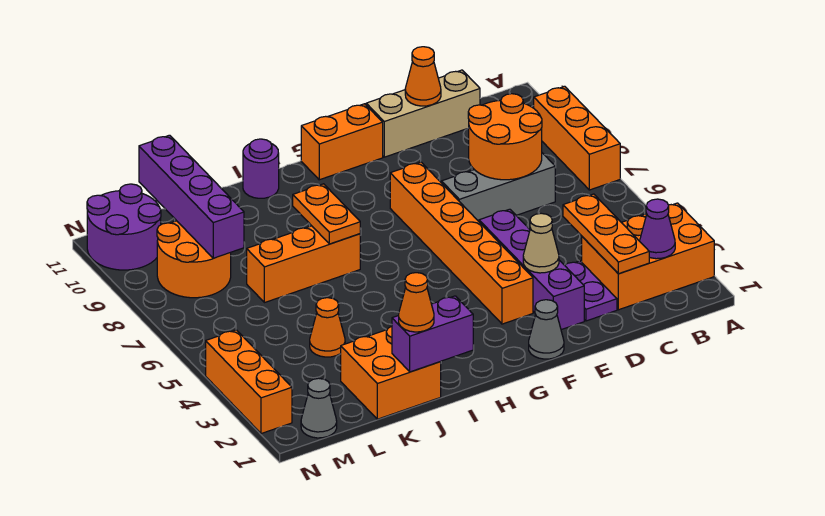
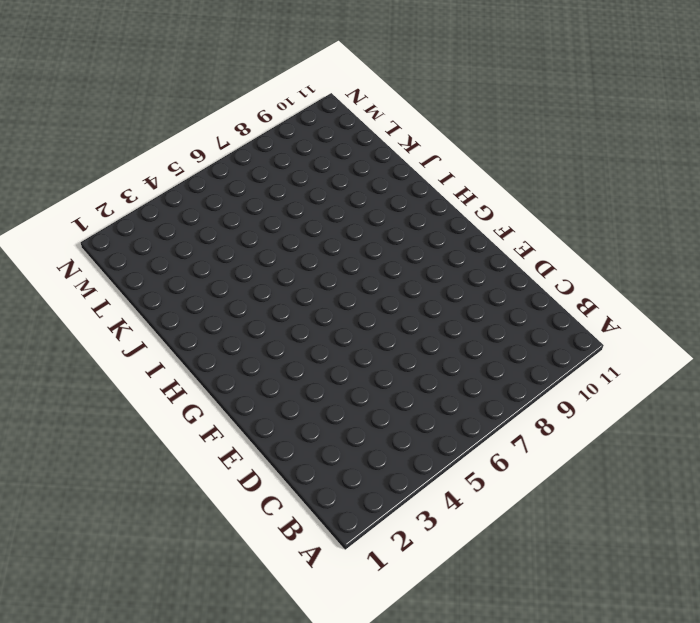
none -> orange 2x3 brick [582,203,714,310]
none -> orange 1x3 brick [534,86,620,190]
none -> grey 1x3 brick [441,153,555,221]

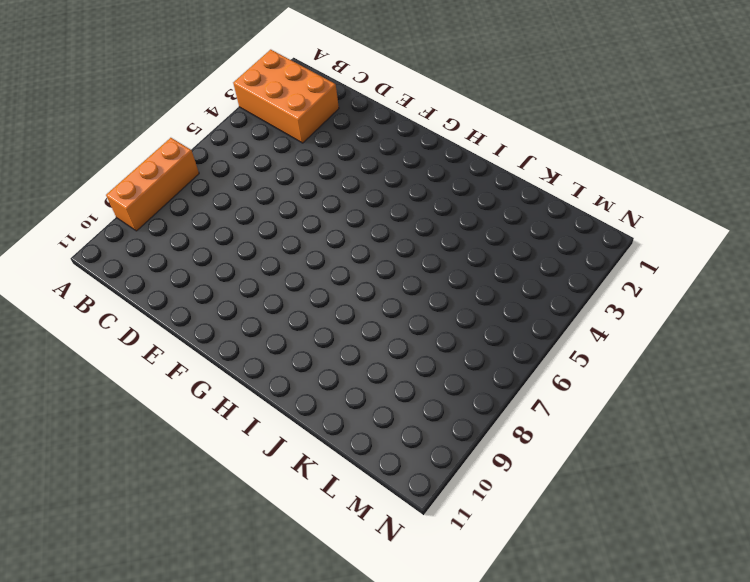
none -> grey 1x3 brick [441,153,555,221]
none -> tan 1x3 brick [366,70,480,157]
none -> purple 1x2 plate [565,261,617,321]

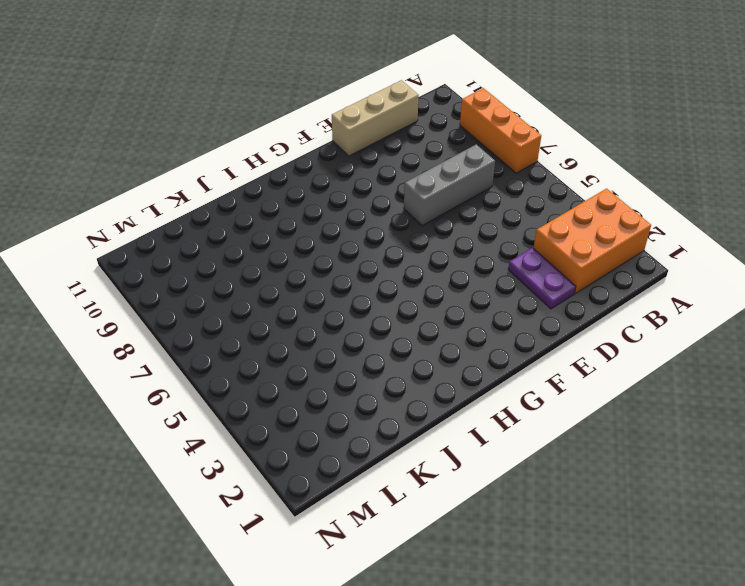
none -> purple 1x4 brick [479,209,584,330]
none -> grey 1x1 cone [529,300,564,359]
none -> orange 1x6 brick [390,162,533,324]

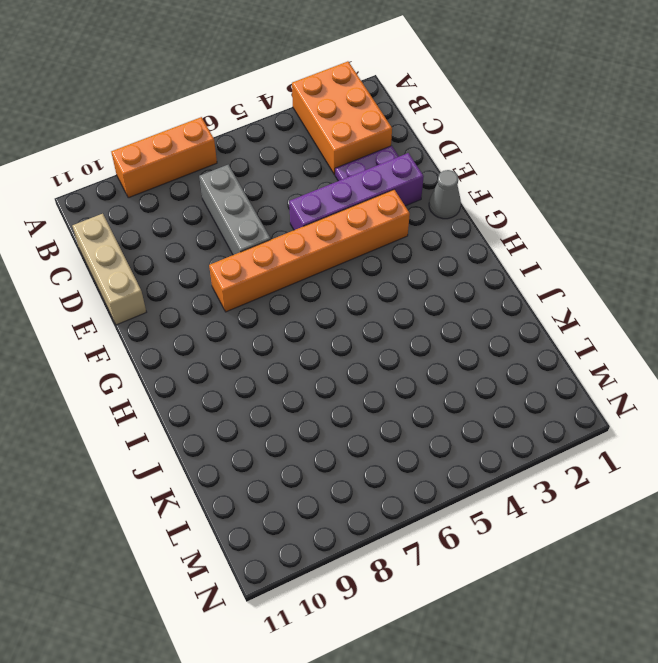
none -> orange 1x2 brick [301,104,383,180]
none -> orange 1x3 brick [247,226,360,303]
none -> purple 1x1 round brick [243,139,279,198]

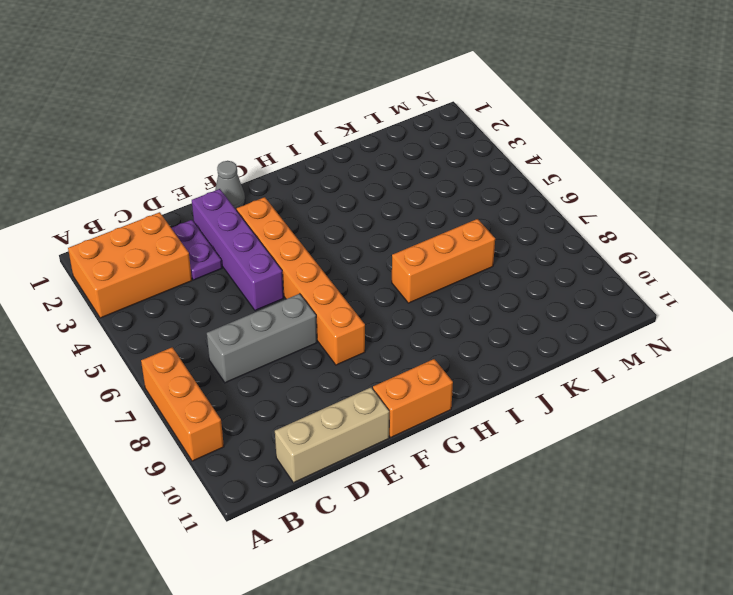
none -> purple 1x1 round brick [243,139,279,198]
none -> orange 2x2 brick [341,326,441,419]
none -> orange 1x1 cone [310,298,345,357]

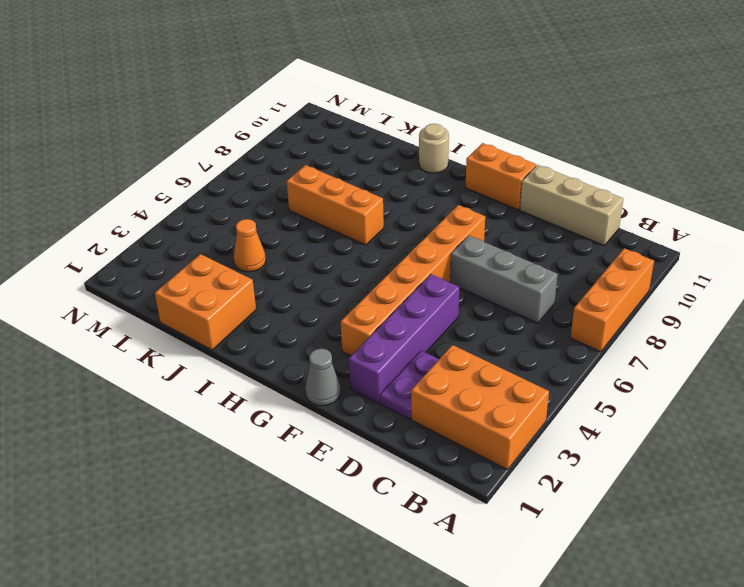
tan 1x1 round brick [419,124,449,173] -> purple 1x1 round brick [243,139,279,198]
none -> orange 2x2 round brick [157,221,231,298]
none -> grey 1x1 cone [301,378,337,438]
none -> purple 2x2 round brick [87,184,161,270]

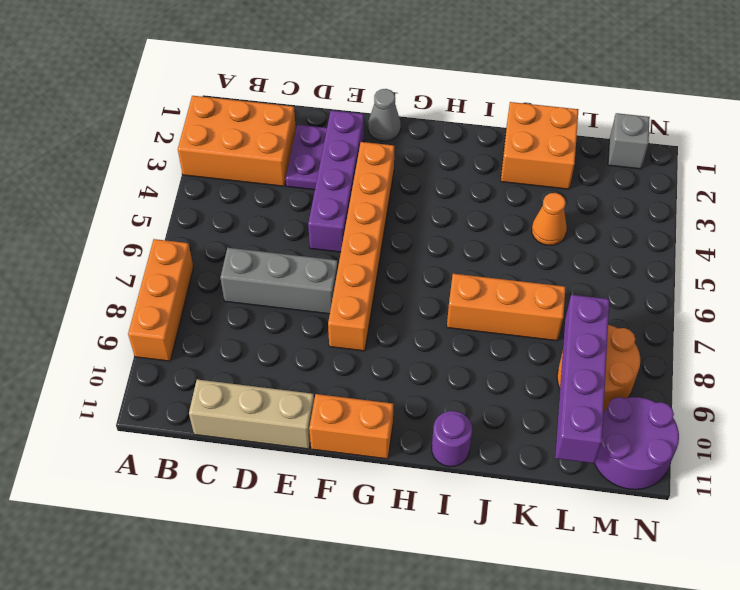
grey 1x1 brick [608,113,650,169] -> grey 1x1 cone [301,378,337,438]
none -> orange 1x3 brick [206,330,292,434]
none -> purple 1x1 cone [640,199,675,259]
none -> orange 1x3 plate [563,194,649,274]

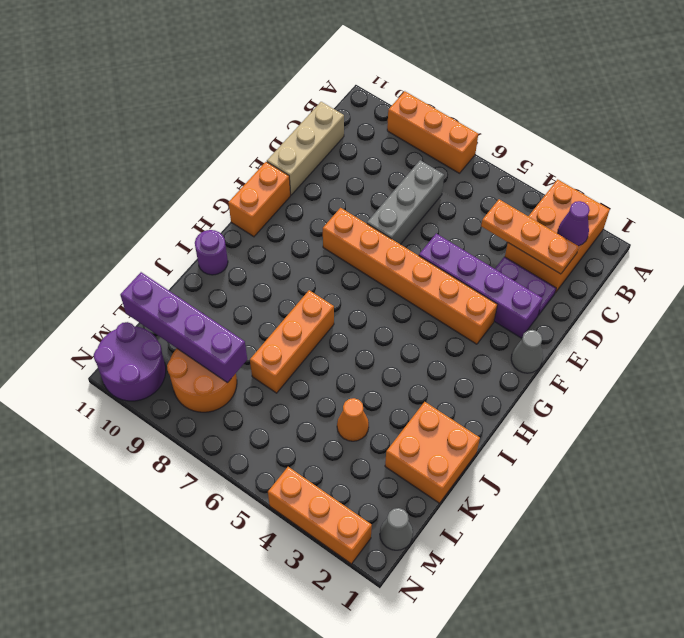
none -> orange 2x2 round brick [468,94,542,180]
none -> orange 1x1 cone [405,47,441,106]
none -> tan 1x1 cone [523,213,559,273]

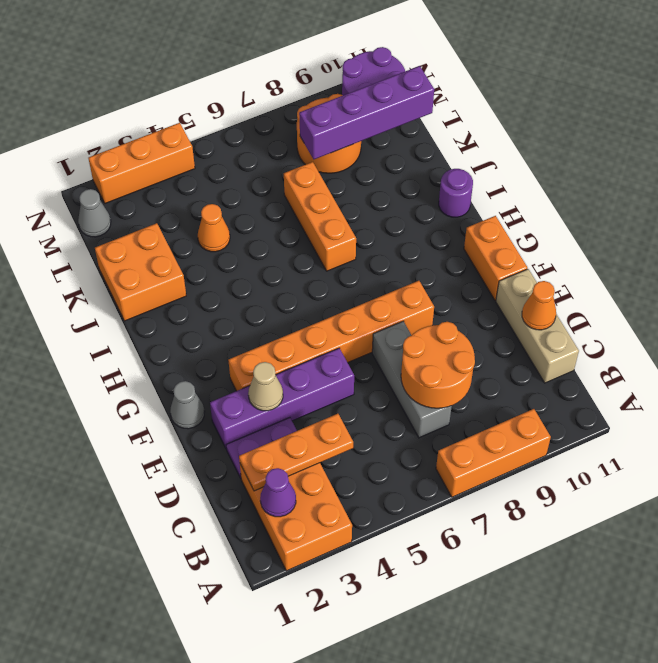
none -> purple 1x2 brick [392,296,473,372]
none -> orange 1x2 plate [293,184,360,244]
none -> orange 1x1 cone [399,273,434,332]

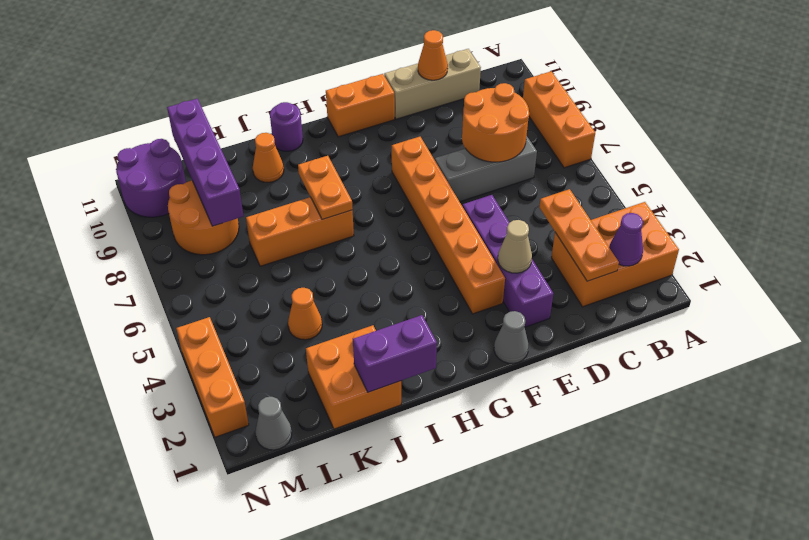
orange 1x1 cone [253,133,284,182] -> orange 1x1 cone moved to [399,273,434,332]
none -> purple 1x2 plate [565,261,617,321]

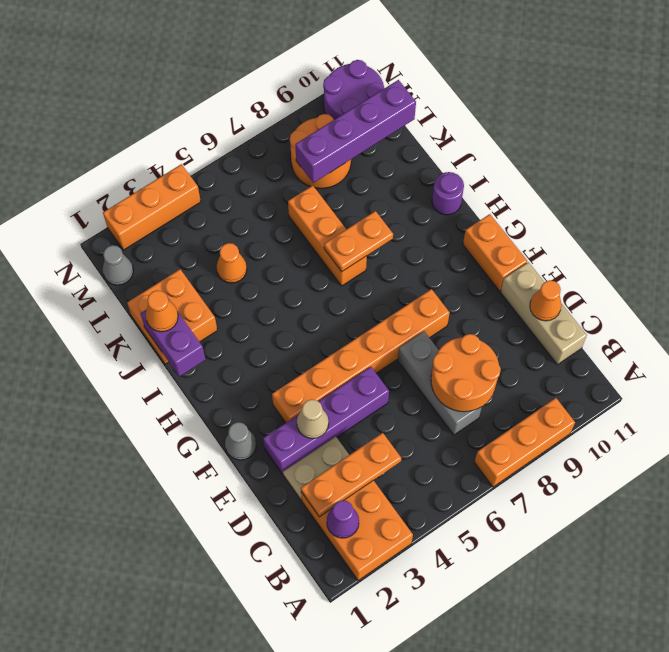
tan 1x2 plate [283,436,349,500] -> purple 1x2 plate [565,261,617,321]

